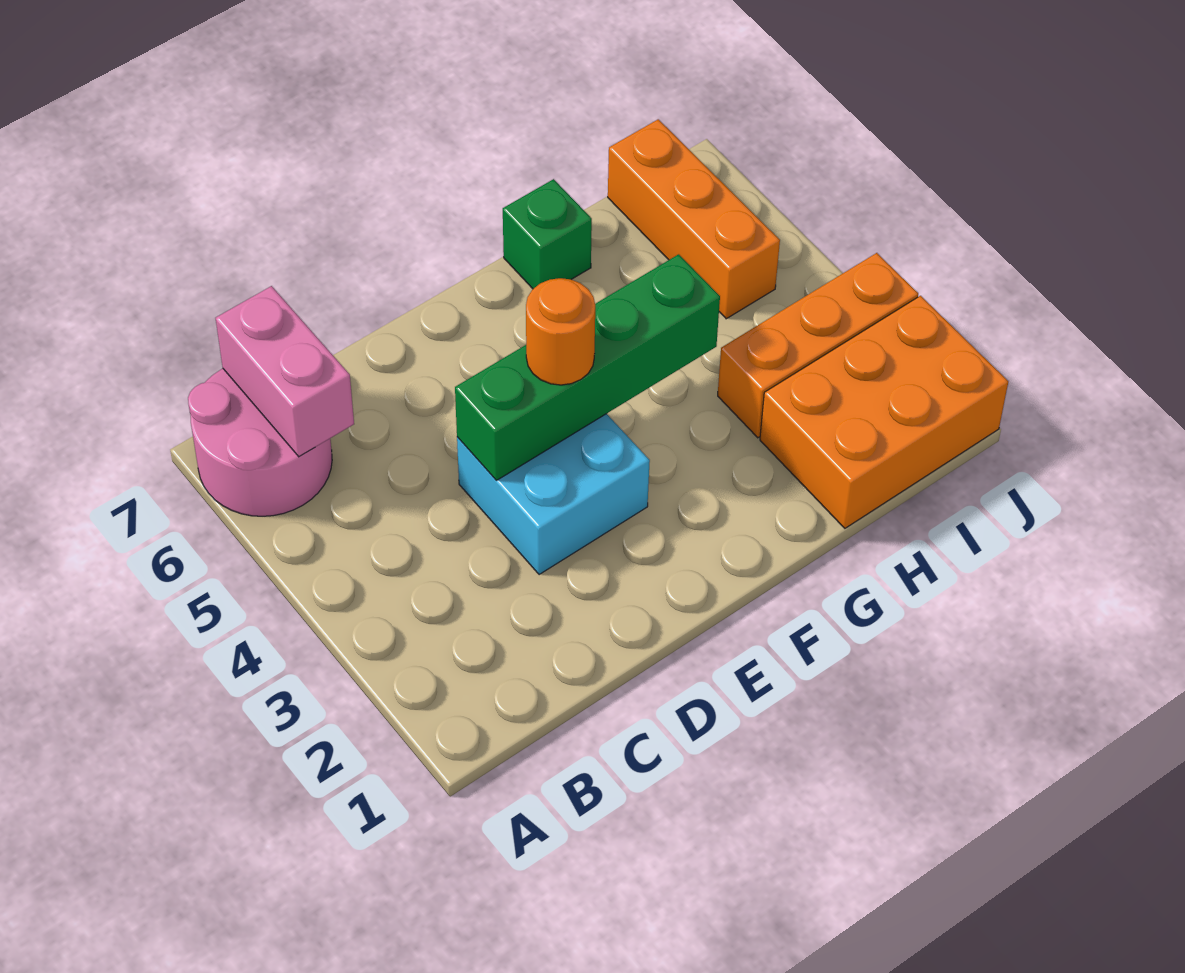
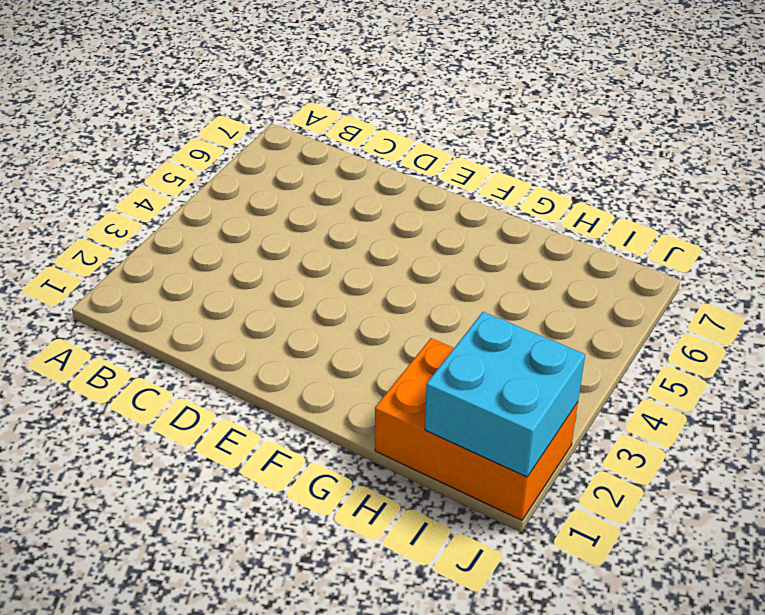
cyan 2x2 brick [425,312,585,477] -> cyan 2x2 brick moved to [457,414,650,575]
none -> pink 2x2 round brick [188,369,332,516]
none -> green 1x1 brick [503,179,592,289]

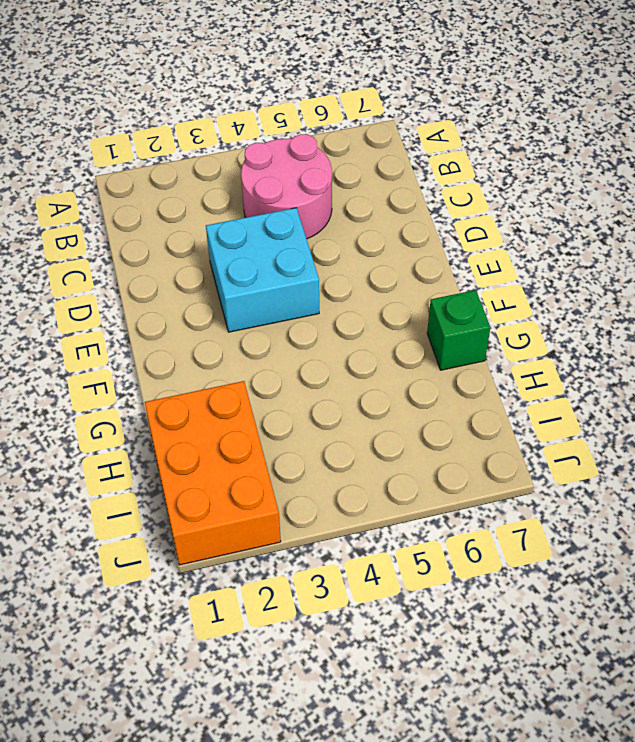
pink 2x2 round brick [241,134,332,239] -> pink 2x2 round brick moved to [188,369,332,516]
none -> orange 1x3 brick [718,253,918,438]
none -> orange 1x3 brick [608,119,780,319]

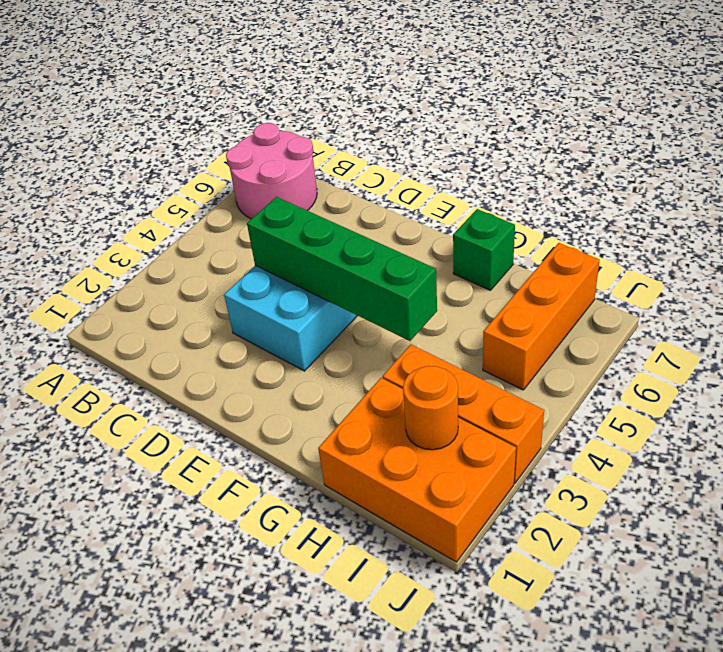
orange 1x1 round brick [403,366,458,450] -> orange 1x1 round brick moved to [526,278,595,385]
none -> pink 1x2 brick [216,286,354,457]

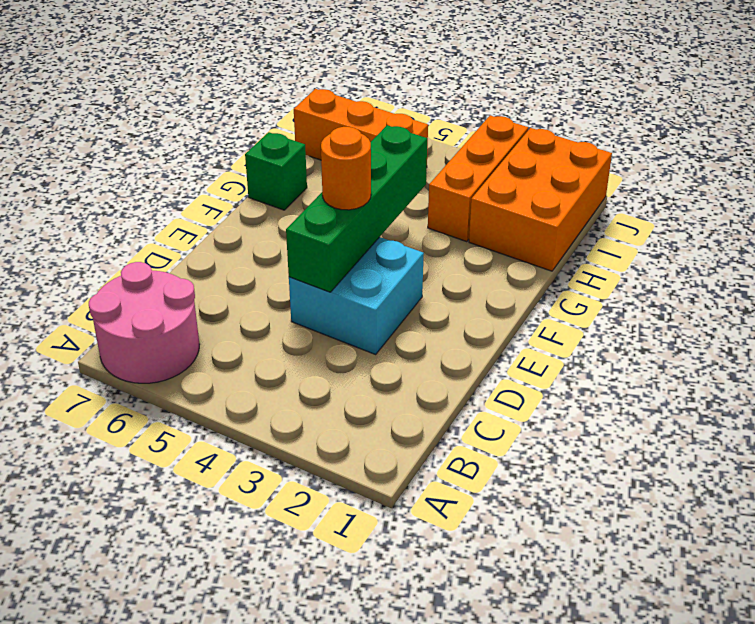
none -> pink 1x2 brick [216,286,354,457]

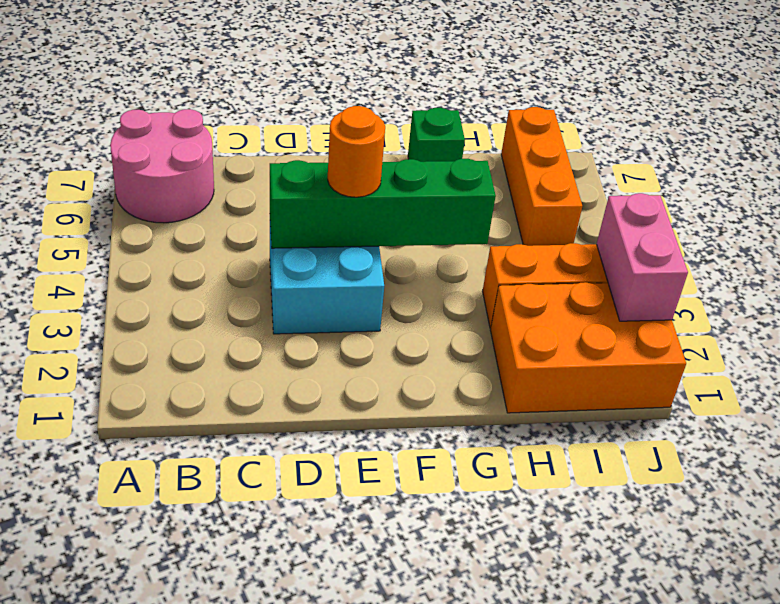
pink 1x2 brick [597,193,688,321] -> pink 1x2 brick moved to [216,286,354,457]

